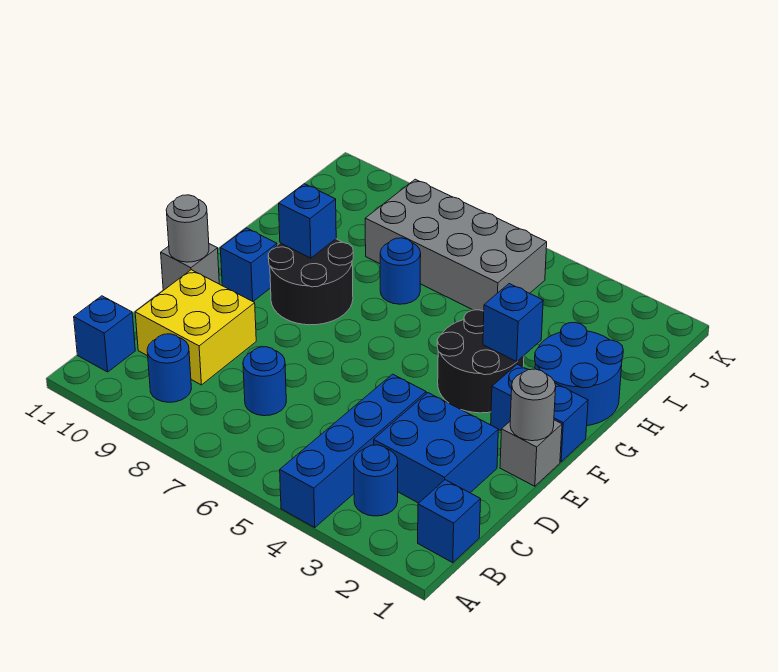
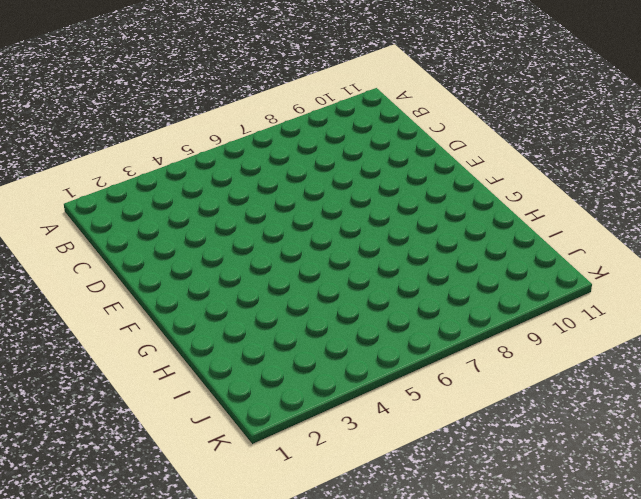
none -> blue 1x4 brick [280,374,426,527]
none -> blue 1x1 brick [418,480,481,563]
none -> blue 1x1 round brick [354,445,398,516]

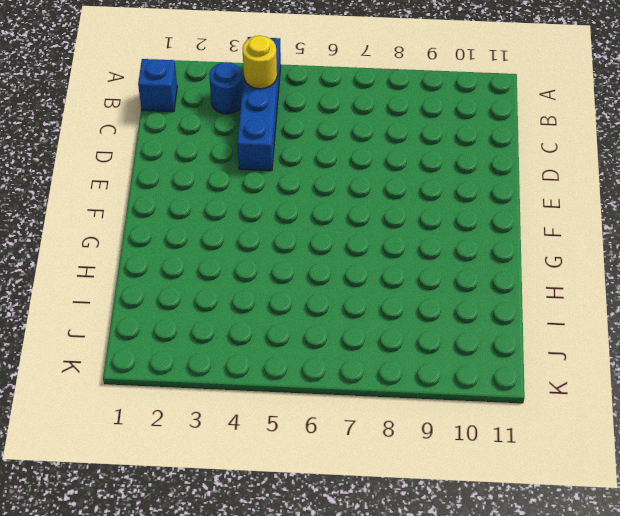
yellow 1x1 round brick [243,35,277,89] -> none
none -> blue 1x1 round brick [147,334,191,402]
none -> blue 1x1 brick [74,296,135,372]
none -> blue 2x2 brick [374,393,498,503]

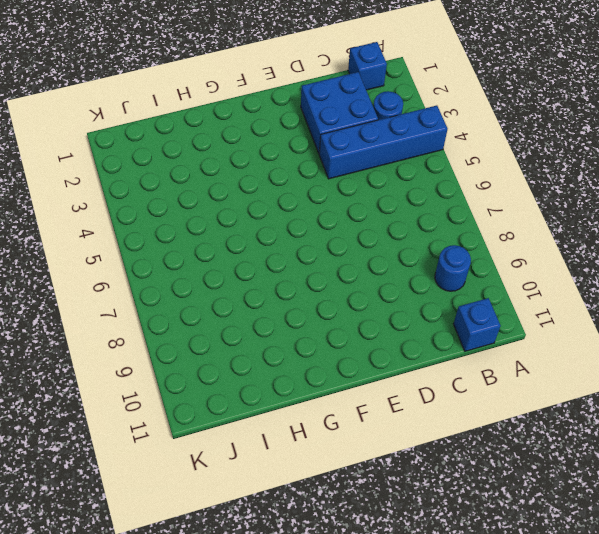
none -> blue 1x1 round brick [243,347,286,416]
none -> yellow 2x2 brick [135,270,256,385]
none -> grey 1x1 brick [500,420,562,486]

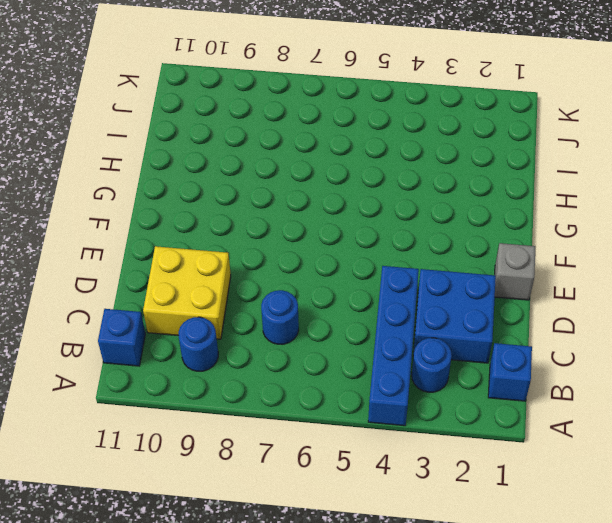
none -> grey 1x1 brick [161,244,219,290]
none -> blue 1x2 brick [491,364,588,462]
none -> black 2x2 round brick [437,310,524,413]

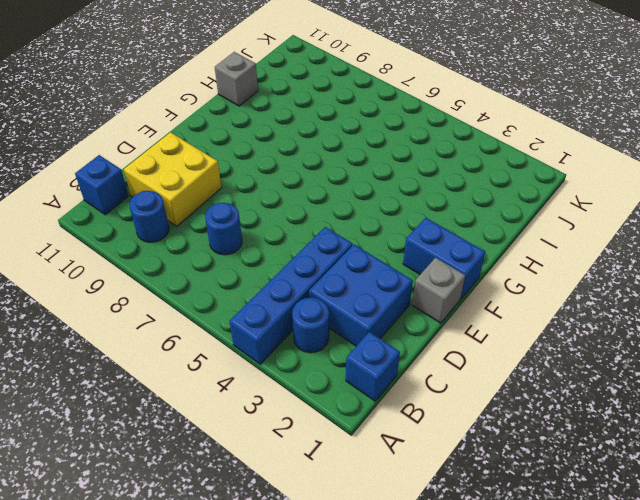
grey 1x1 brick [215,52,258,106] -> grey 1x1 brick moved to [161,244,219,290]
none -> black 2x2 round brick [437,310,524,413]
none -> black 2x2 round brick [268,239,353,325]
none -> blue 1x1 brick [220,228,277,301]

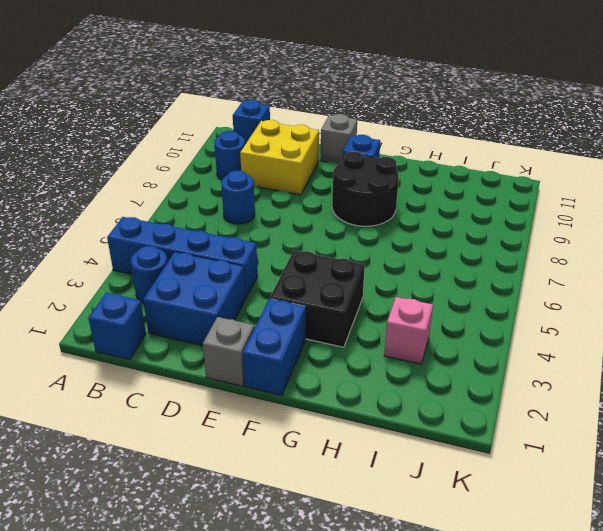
black 2x2 brick [270,250,365,347] -> black 2x2 round brick [437,310,524,413]
pink 1x1 brick [384,297,433,364] -> none
none -> blue 2x2 round brick [535,322,623,426]
none -> blue 1x1 round brick [380,238,421,304]
none -> grey 2x4 brick [365,179,547,311]

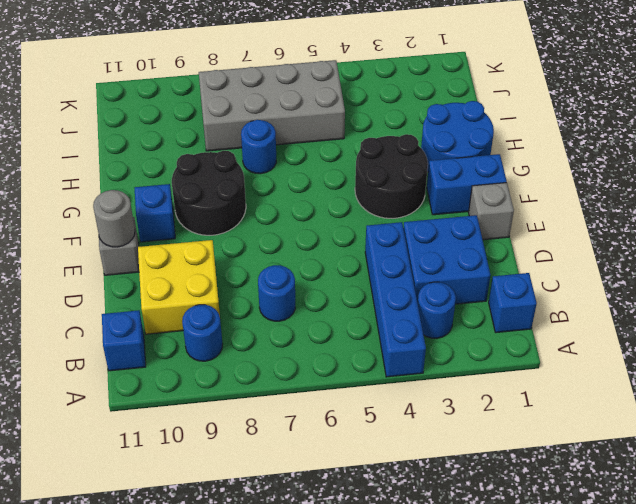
none -> grey 1x1 round brick [510,369,556,441]
none -> blue 1x1 brick [483,284,543,362]
none -> blue 1x1 brick [279,184,336,258]

